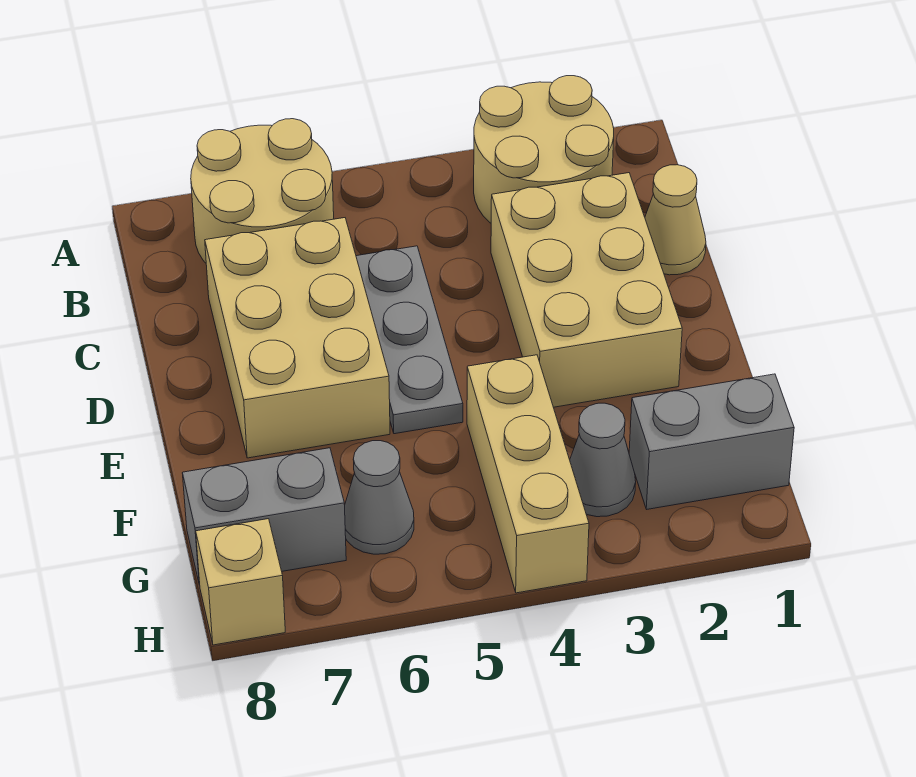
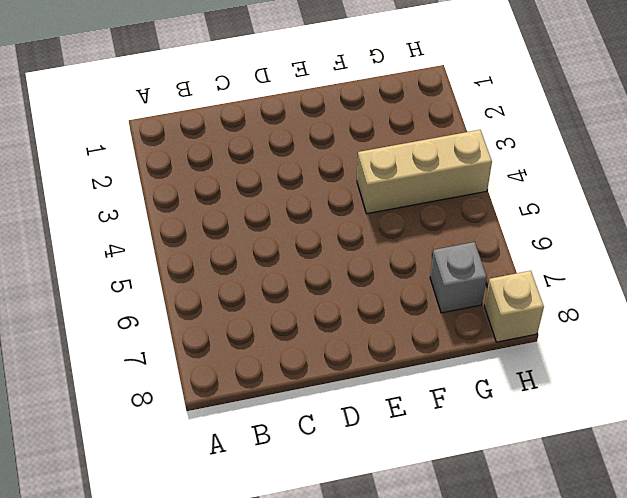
grey 1x1 brick [430,242,487,313] -> grey 1x2 brick [183,448,346,585]
none -> tan 2x2 round brick [474,76,614,223]
none -> tan 2x2 round brick [191,119,334,263]
none -> tan 1x1 cone [645,165,706,275]

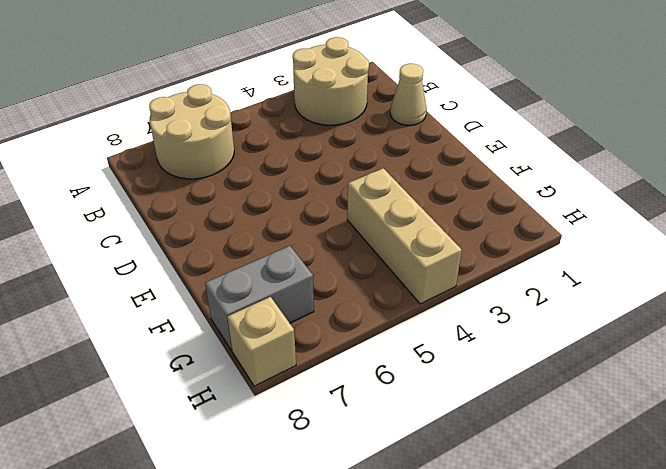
none -> tan 2x3 brick [491,173,682,407]
none -> grey 1x3 plate [356,246,463,434]
none -> tan 2x3 brick [205,218,390,458]

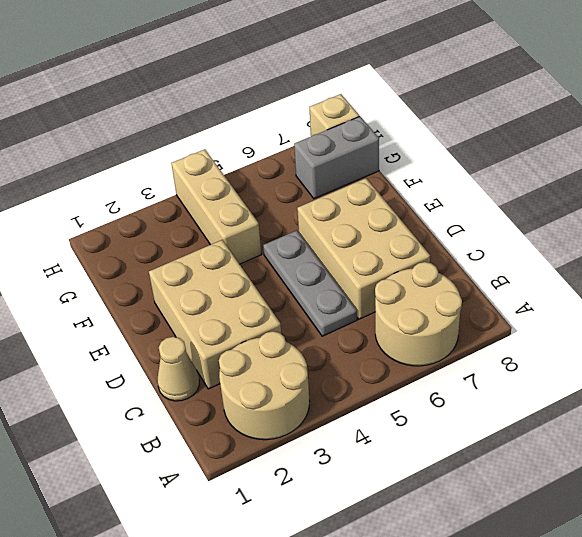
none -> grey 1x2 brick [629,374,794,509]
none -> grey 1x1 cone [570,403,636,517]
none -> grey 1x1 cone [345,441,414,554]

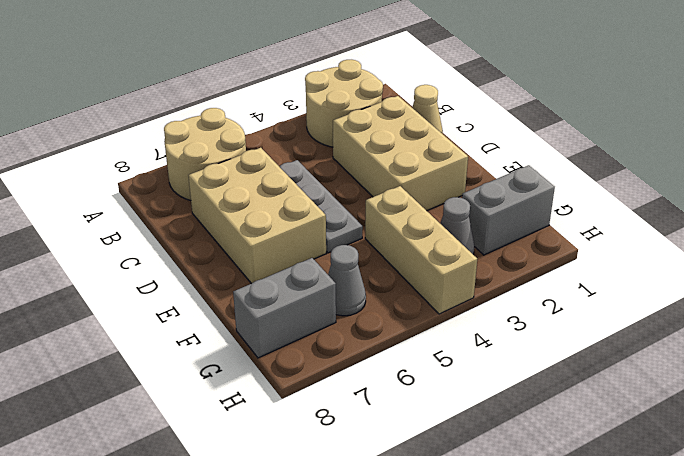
none -> tan 1x1 brick [196,519,285,645]

